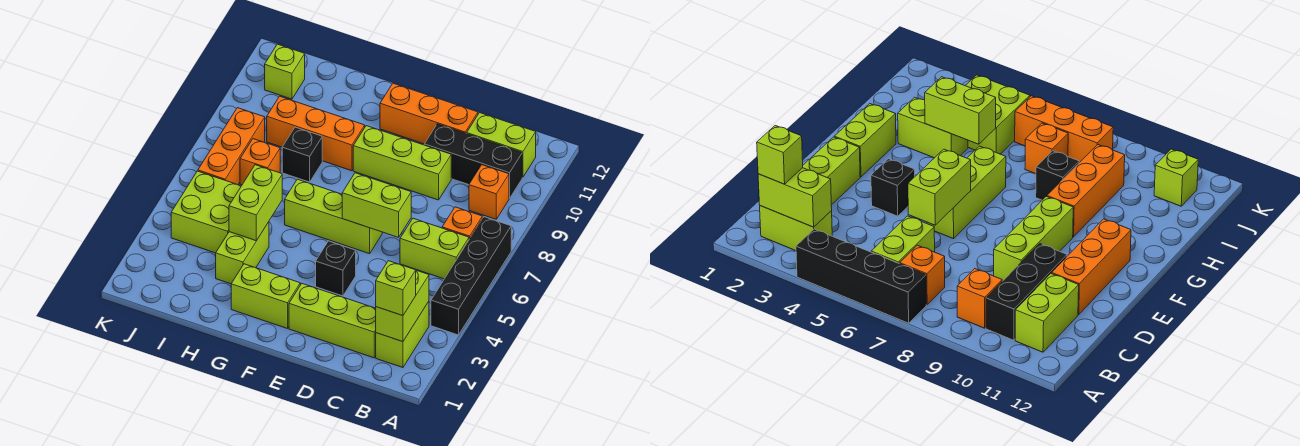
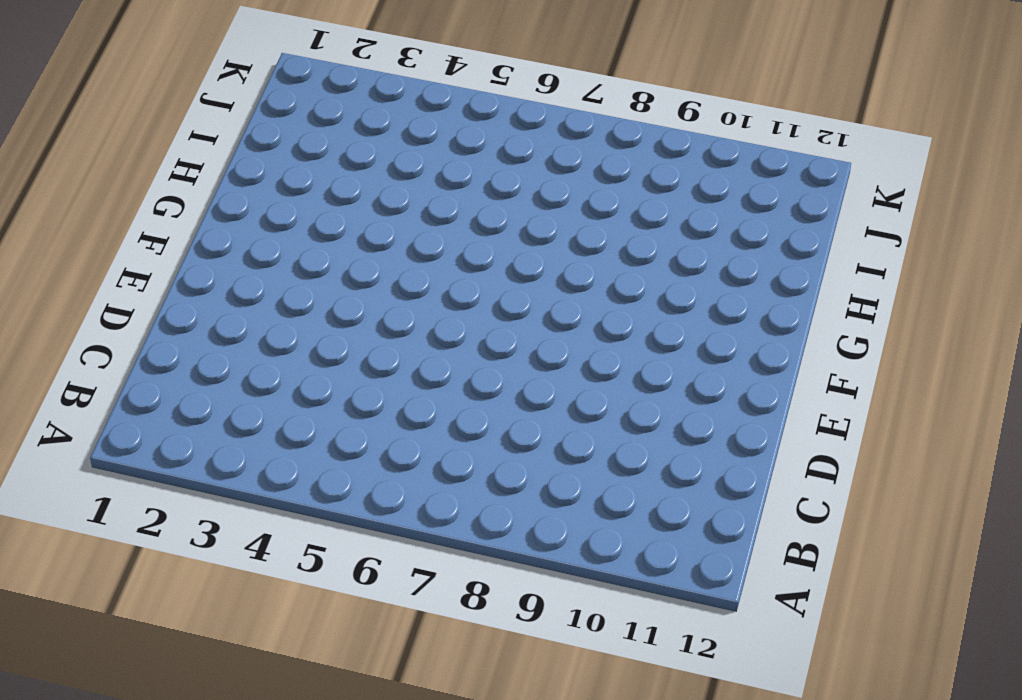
none -> black 1x4 brick [431,217,511,335]
none -> lime 1x2 brick [376,301,429,368]
none -> lime 1x2 brick [400,218,469,279]

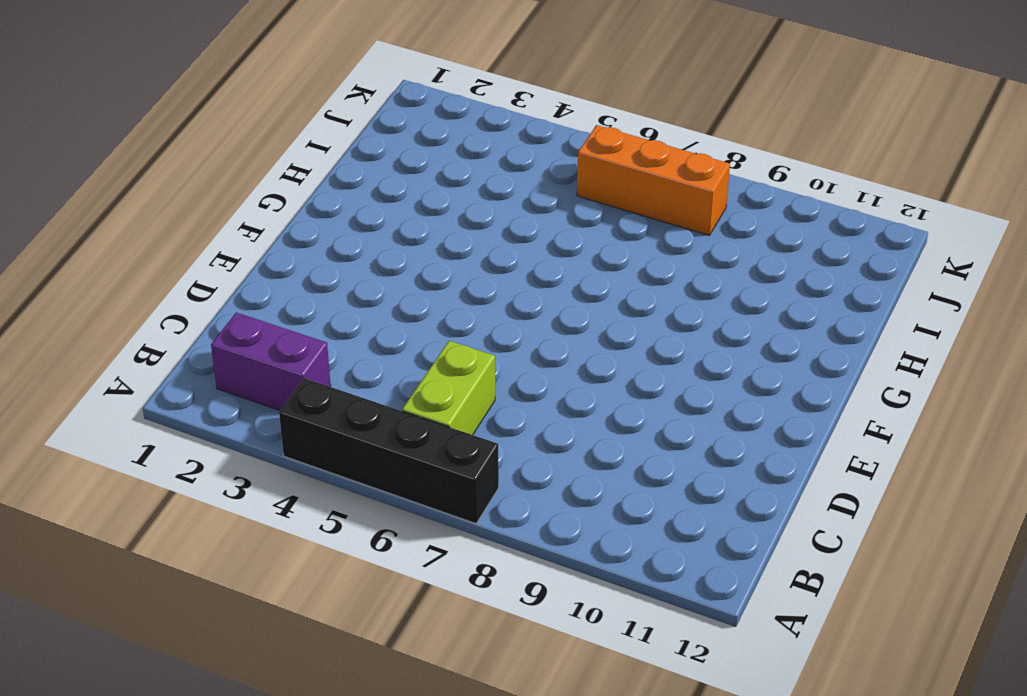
purple 1x2 brick [211,313,331,410] -> lime 1x2 brick [376,301,429,368]
none -> orange 1x1 brick [442,207,482,239]
none -> orange 1x1 brick [469,165,509,219]
none -> black 1x3 brick [424,124,522,198]

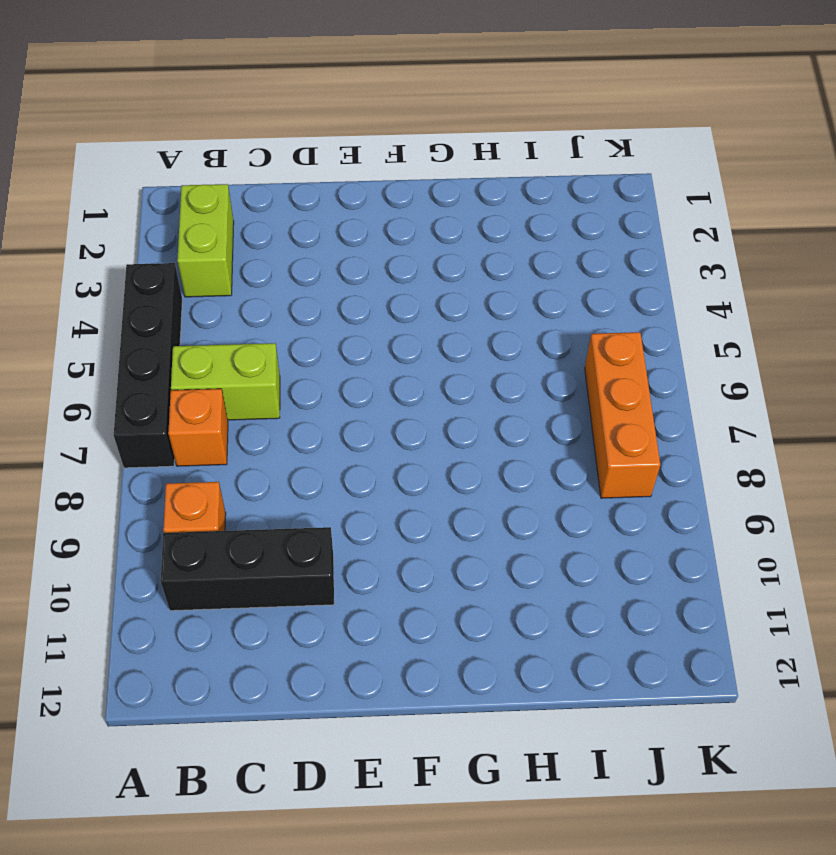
none -> lime 1x2 brick [467,113,536,177]
none -> lime 1x3 brick [289,284,376,358]
none -> lime 1x3 brick [353,126,451,200]

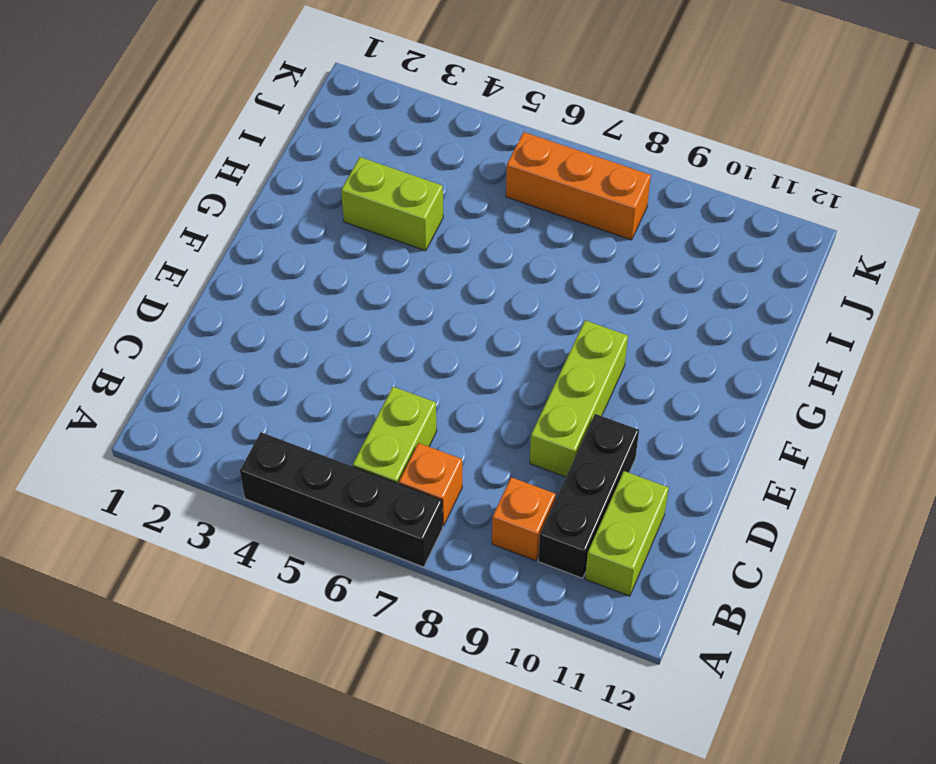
none -> lime 1x2 brick [376,301,429,368]
none -> lime 1x3 brick [289,284,376,358]
none -> orange 1x3 brick [380,83,478,144]

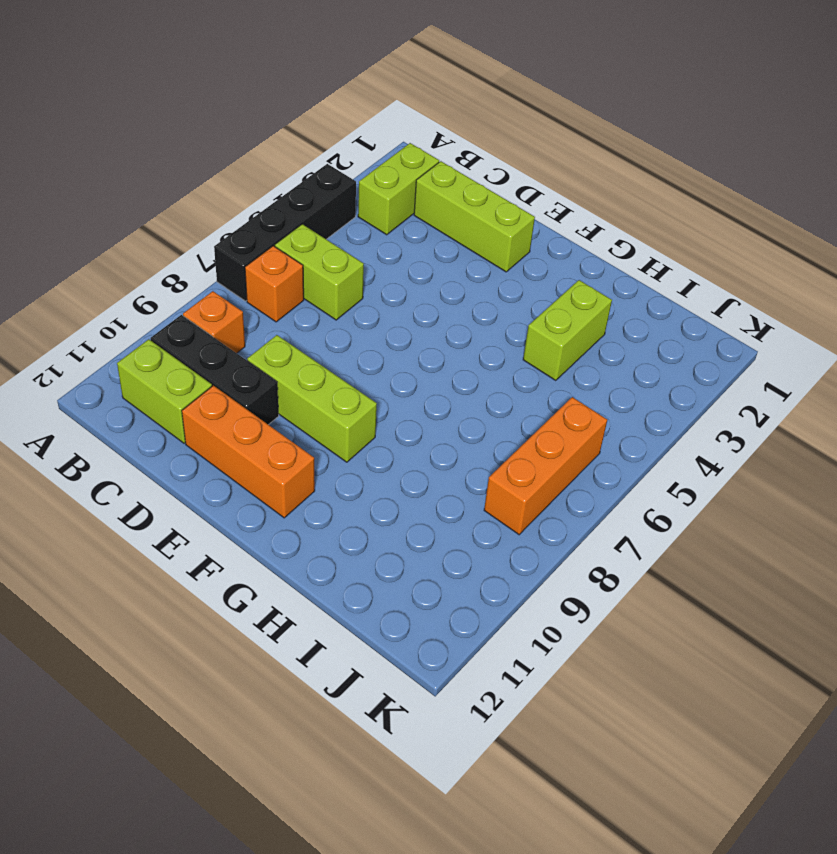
none -> black 1x1 brick [316,241,356,296]
none -> lime 1x3 brick [285,179,382,254]
none -> lime 1x2 brick [231,264,300,329]

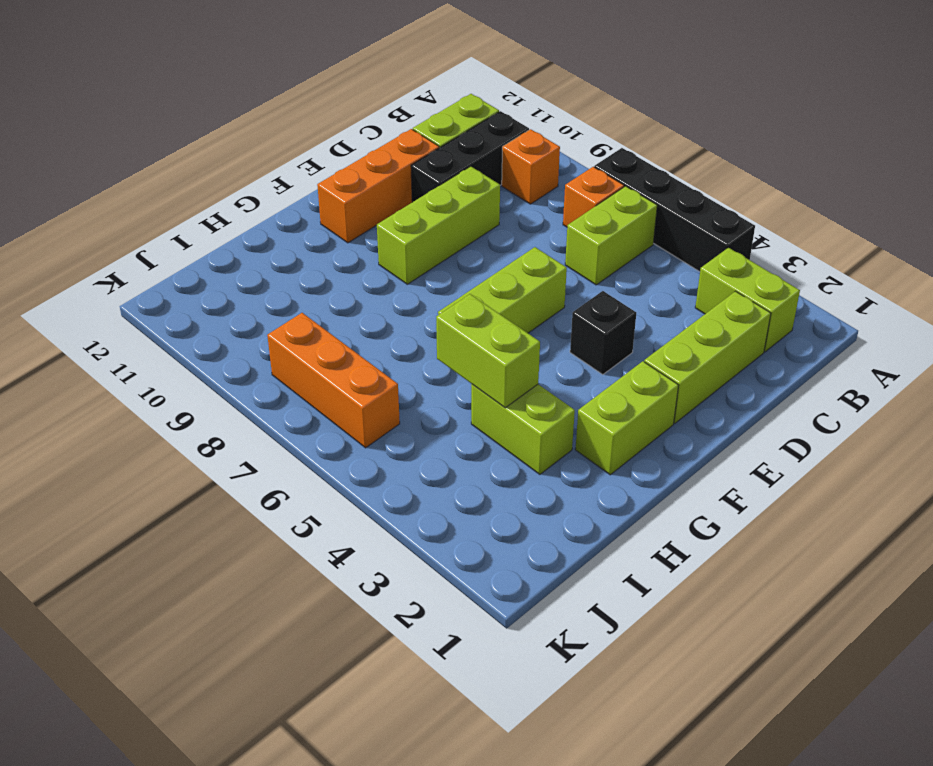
none -> orange 1x3 brick [267,96,365,171]
none -> black 1x1 brick [282,127,322,182]
none -> lime 2x2 brick [171,171,241,253]

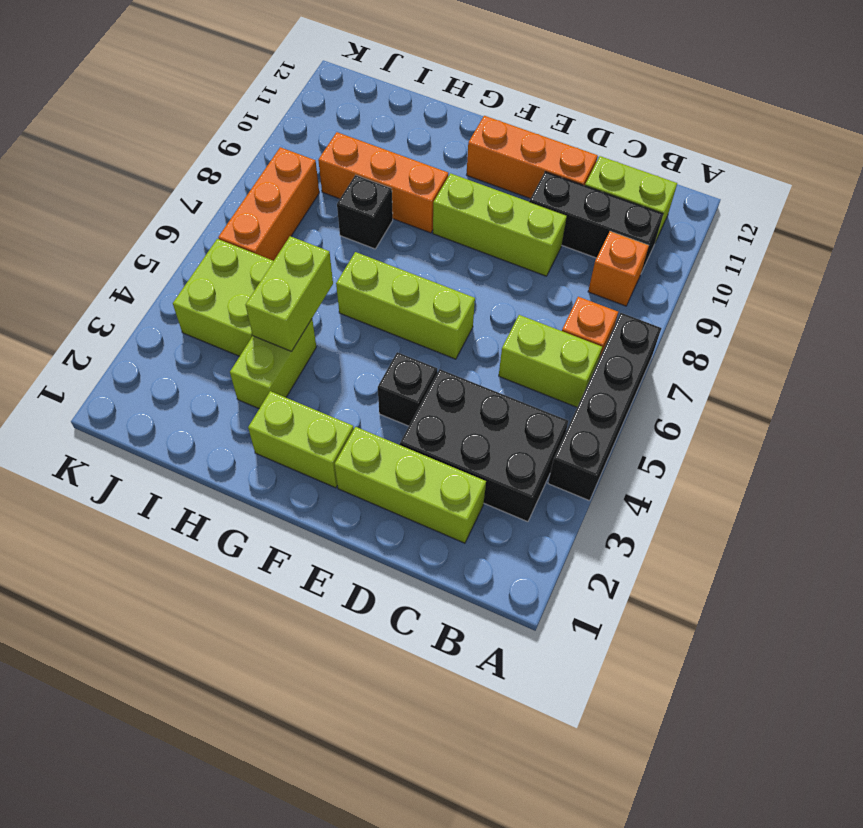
black 2x3 brick [400,369,568,522] -> lime 1x2 brick [376,301,429,368]
none -> orange 1x1 brick [240,139,280,185]
none -> lime 1x1 brick [265,44,305,99]
none -> lime 1x2 brick [376,270,429,342]

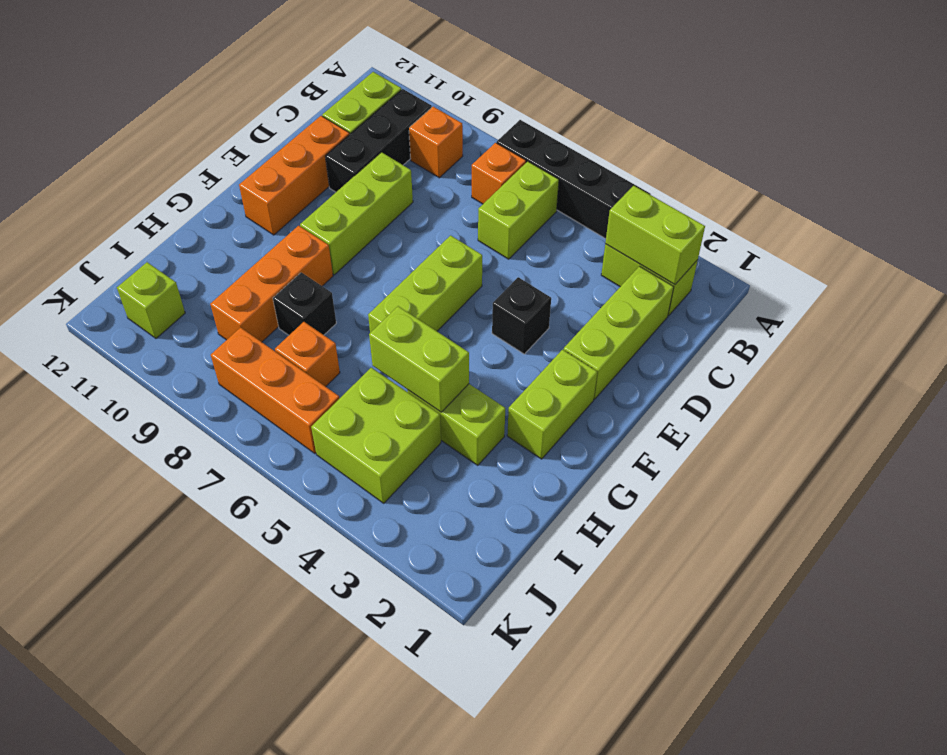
none -> lime 1x2 brick [342,173,411,237]
none -> lime 1x1 brick [376,261,416,316]

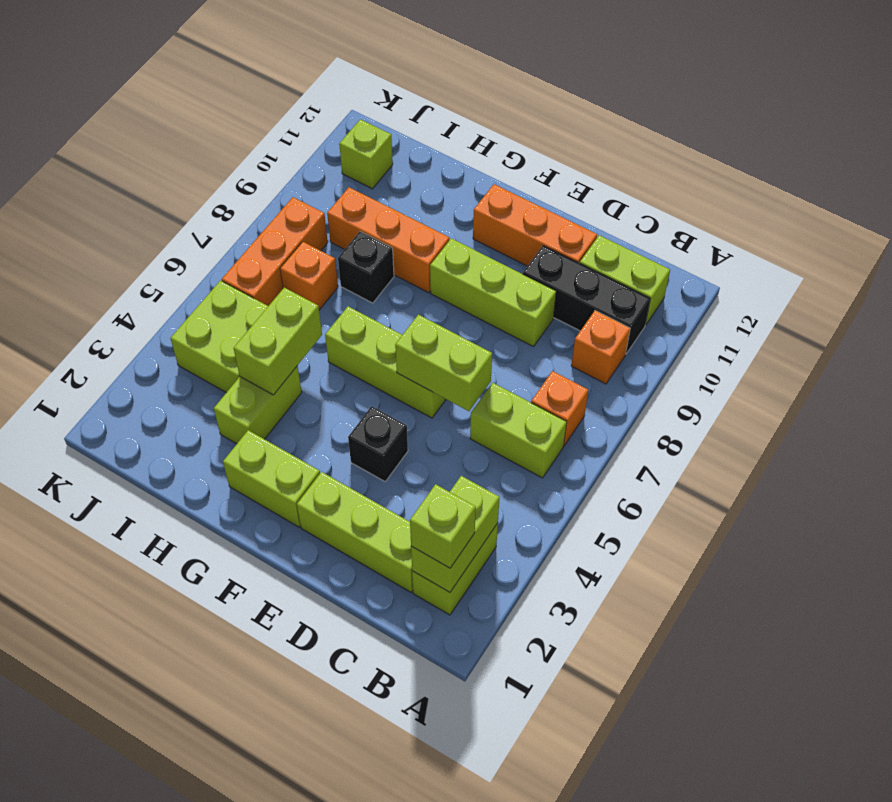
none -> black 1x4 brick [431,217,511,335]

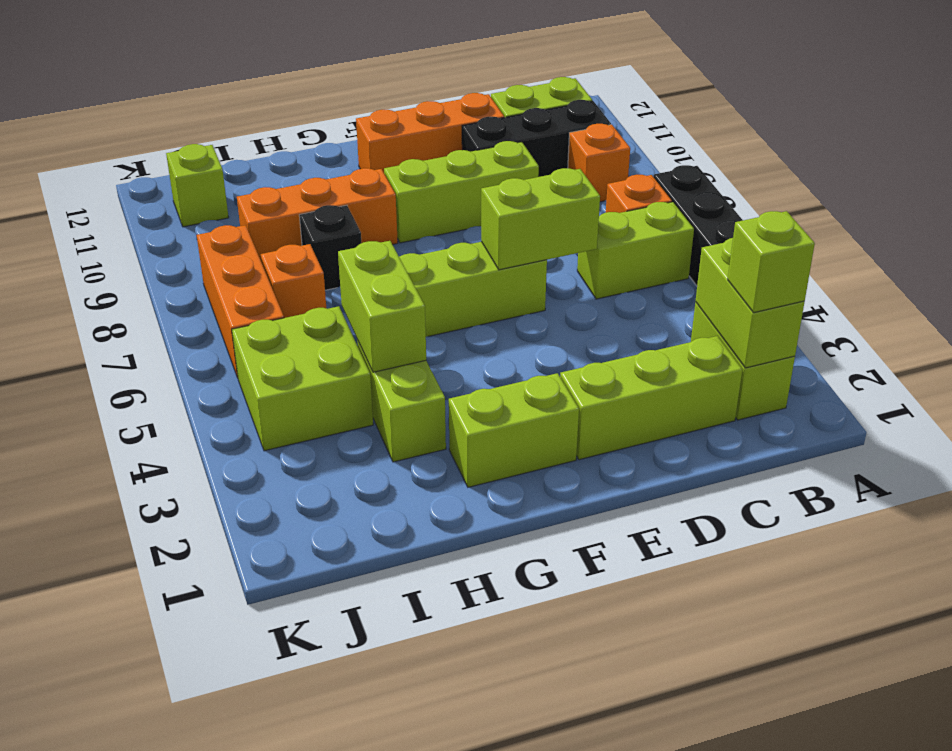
none -> black 1x1 brick [316,241,356,296]

